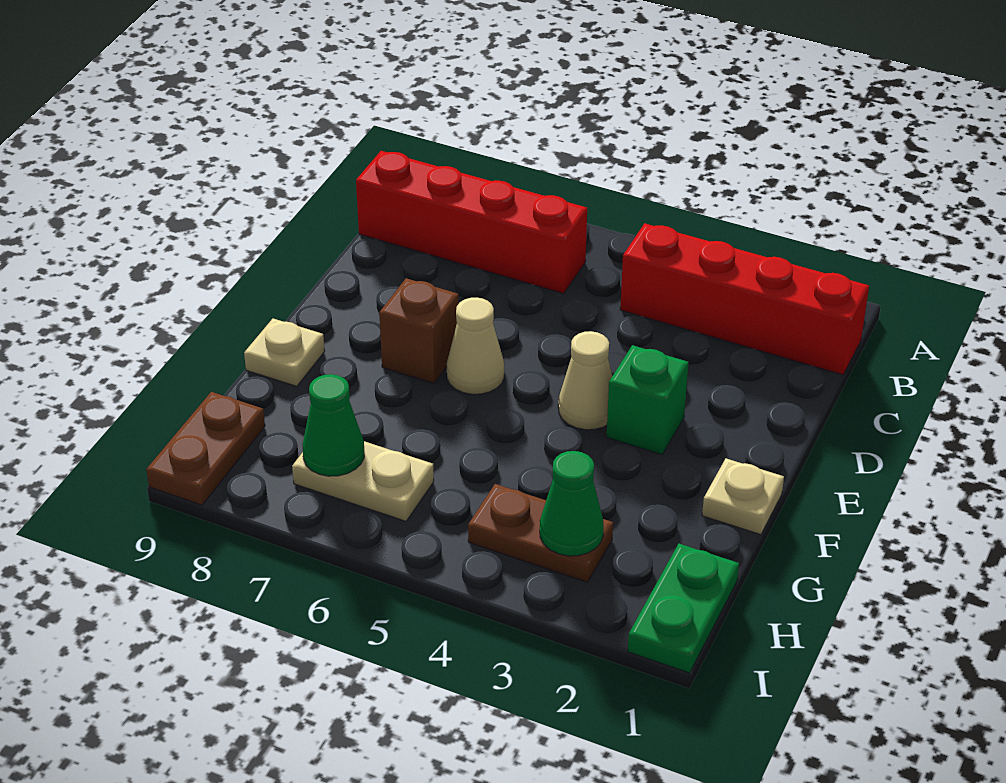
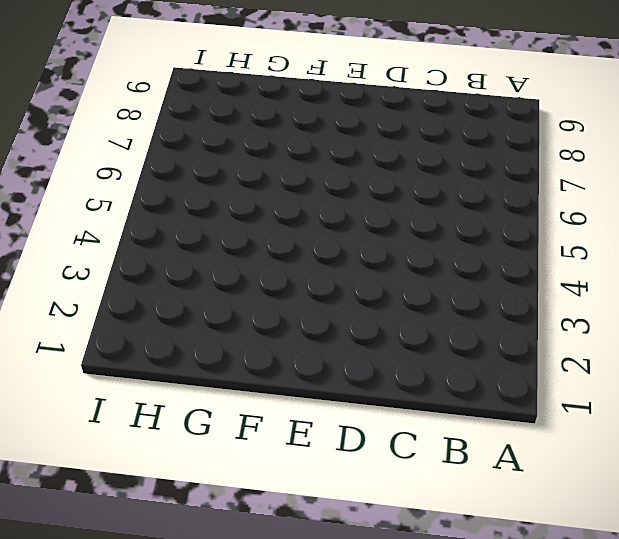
none -> red 1x4 brick [620,223,869,375]
none -> red 1x4 brick [356,151,587,294]
none -> green 1x1 brick [607,345,688,455]

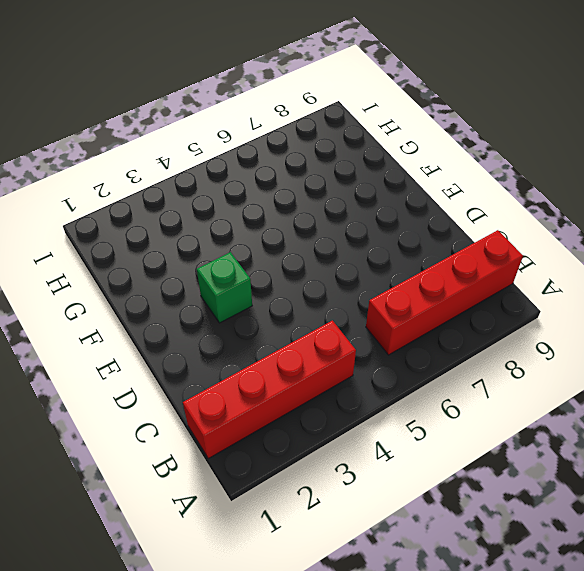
none -> tan 1x1 cone [558,331,612,430]
none -> tan 1x1 cone [447,298,504,394]
none -> brown 1x1 brick [379,278,458,383]

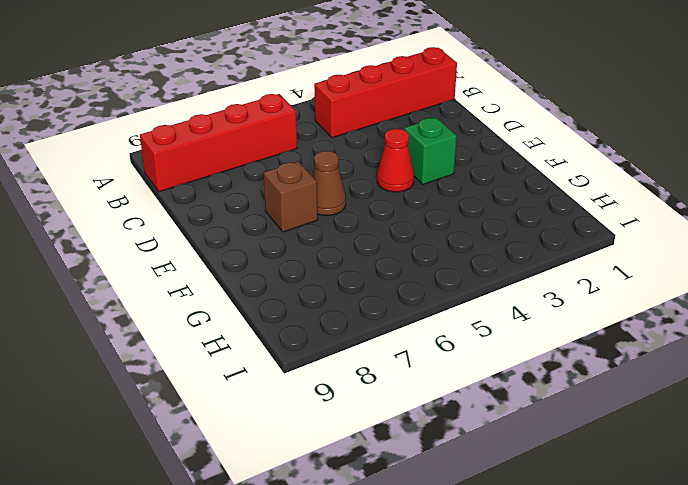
red 1x1 cone [377,129,414,192] -> tan 1x1 cone [558,331,612,430]
brown 1x1 cone [313,151,346,215] -> tan 1x1 cone [447,298,504,394]
none -> tan 1x1 plate [702,459,784,535]
none -> tan 1x1 plate [244,319,325,386]
none -> green 1x2 plate [628,544,739,673]

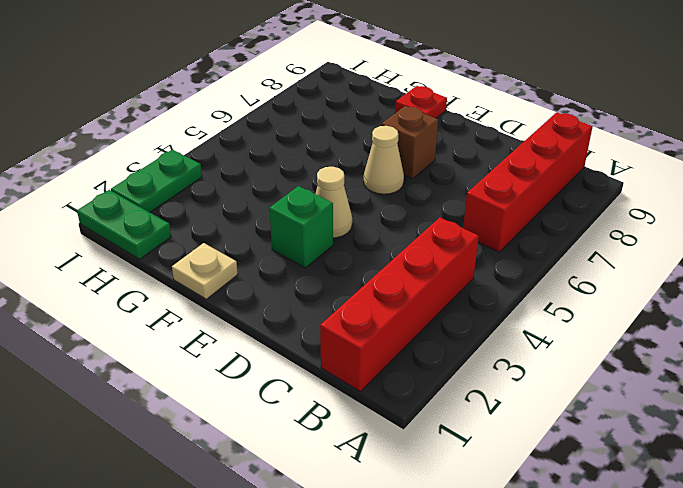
red 1x1 plate [395,86,447,118] -> tan 1x1 plate [244,319,325,386]
green 1x2 plate [111,150,202,212] -> none
none -> brown 1x2 plate [468,484,613,582]
none -> tan 1x2 plate [292,441,434,521]
none -> brown 1x2 plate [146,392,265,505]

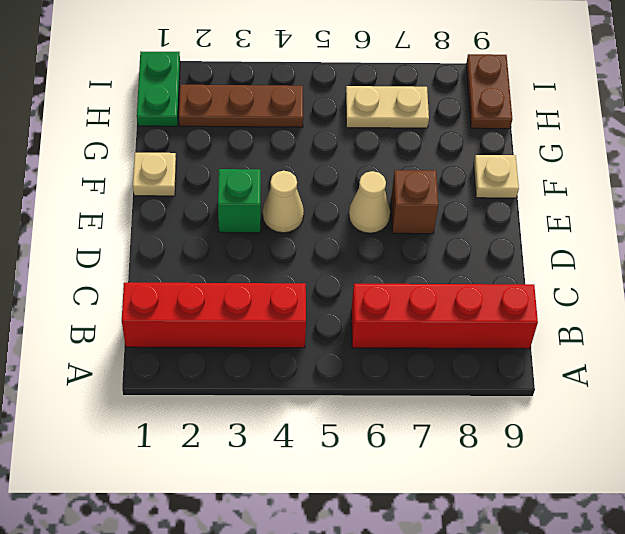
brown 1x3 plate [179,85,303,127] -> brown 1x2 plate [468,484,613,582]
none -> green 1x1 cone [540,451,604,556]
none -> green 1x1 cone [303,374,364,476]

